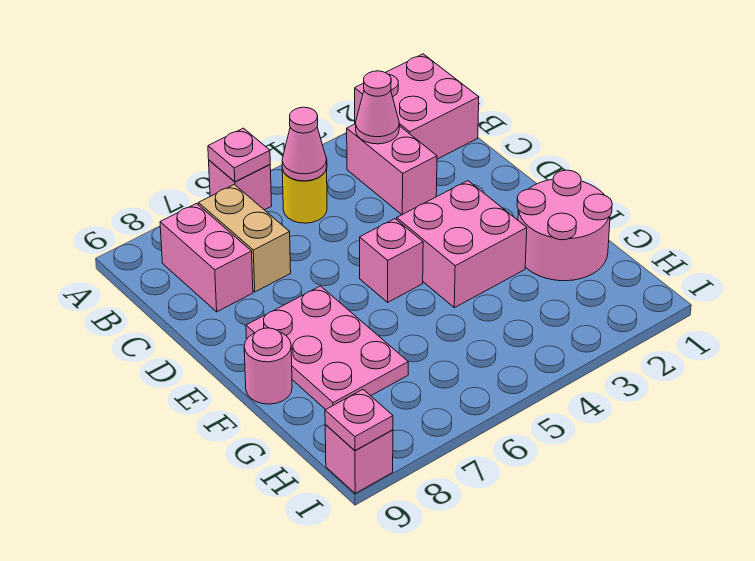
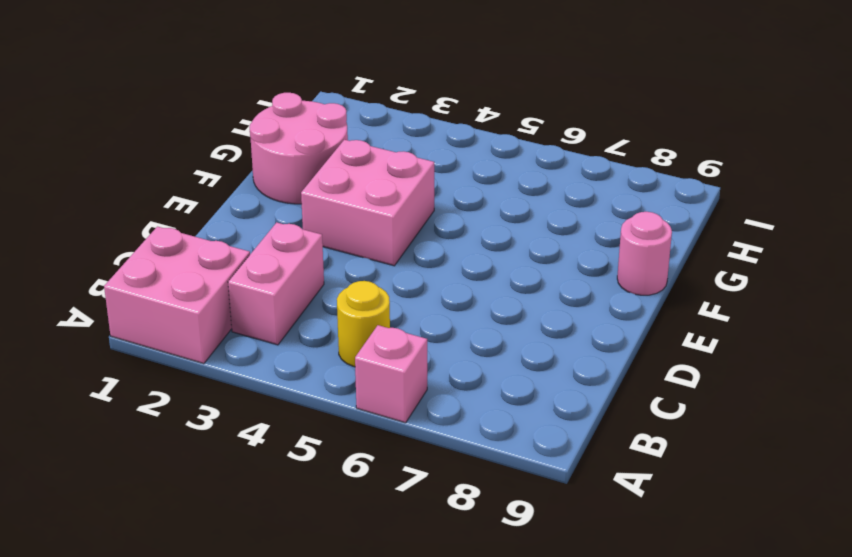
none -> tan 1x2 brick [198,184,291,292]
none -> pink 1x2 brick [160,204,253,312]
none -> pink 1x1 brick [360,219,423,302]

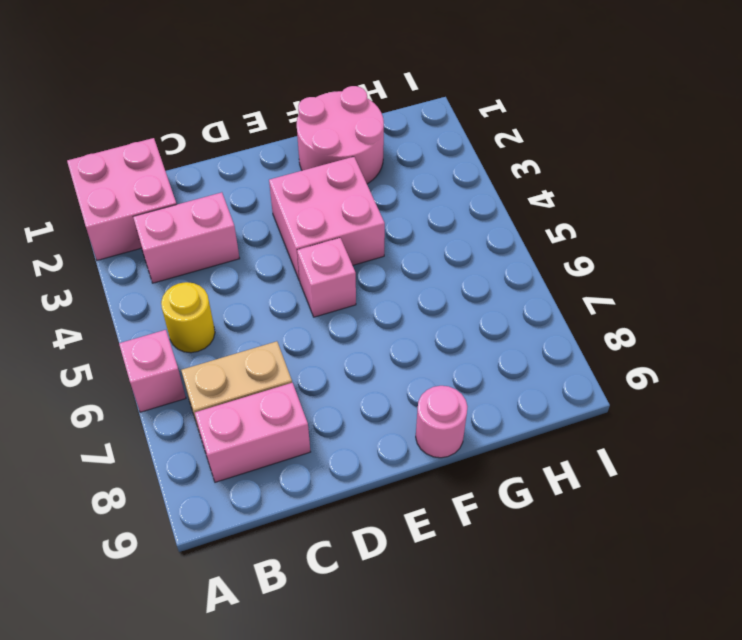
none -> pink 2x3 plate [246,286,408,410]
none -> pink 1x1 brick [325,425,393,493]
none -> pink 1x1 plate [208,128,270,182]

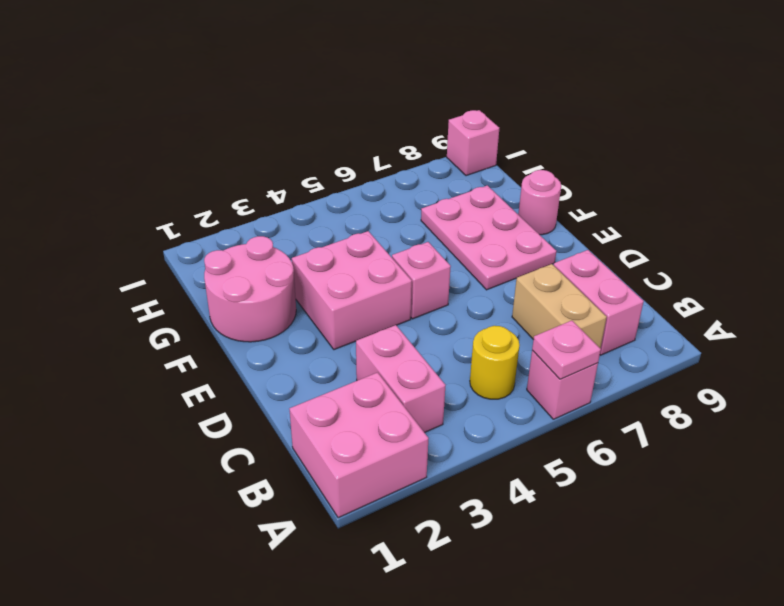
none -> pink 1x1 cone [356,71,399,144]
none -> pink 1x1 cone [282,107,327,181]
none -> pink 1x1 plate [325,390,393,450]

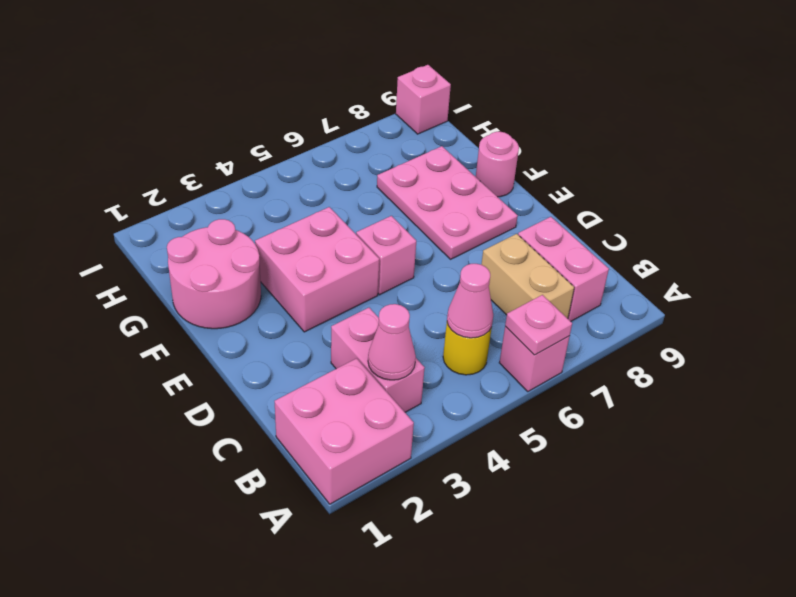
none -> pink 1x1 plate [325,390,393,450]

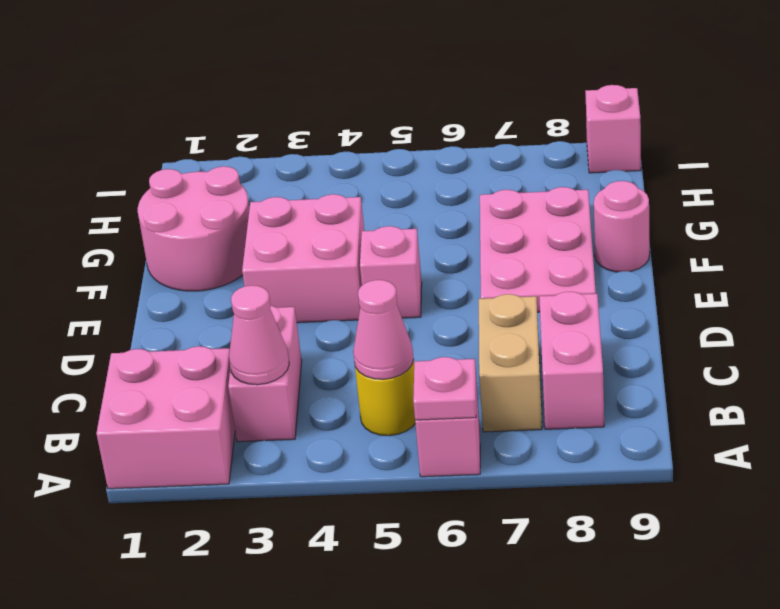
none -> pink 1x1 plate [325,390,393,450]

